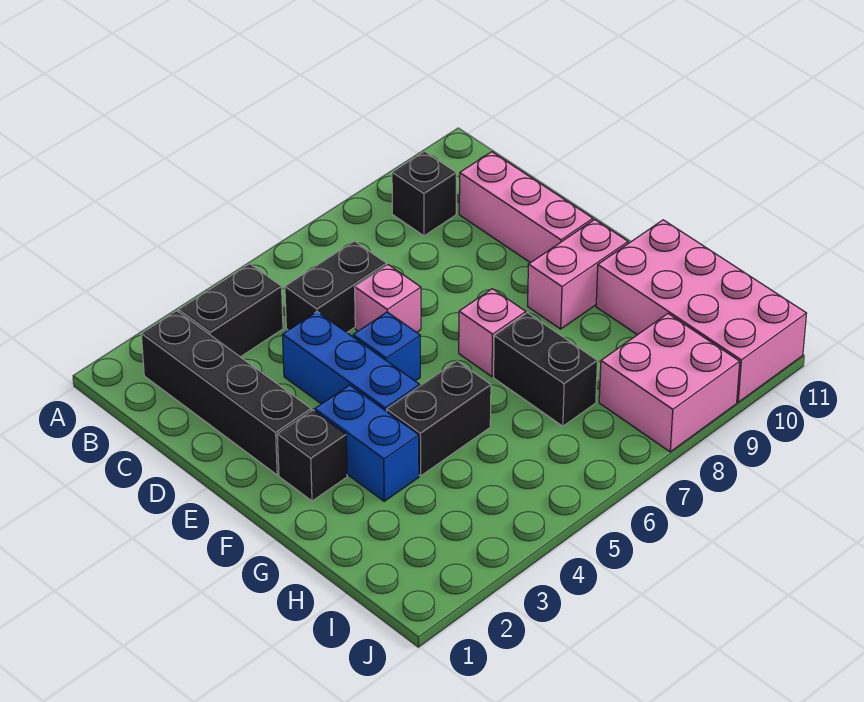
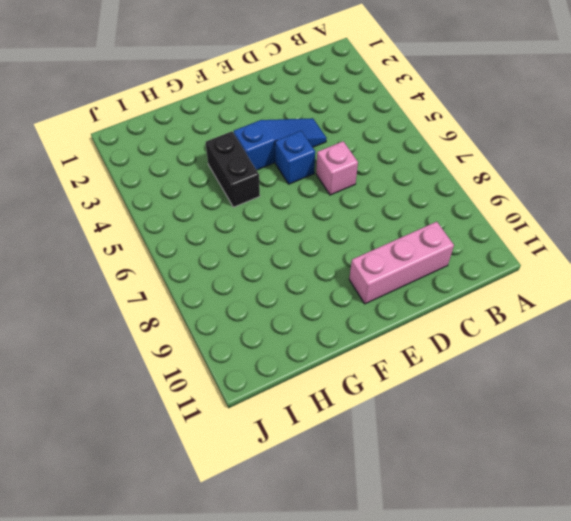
blue 1x3 slope [234,118,327,170] -> blue 1x3 brick [282,312,419,411]
none -> black 1x4 brick [141,311,311,475]
none -> black 1x2 brick [179,264,283,357]
none -> black 1x1 brick [392,151,456,236]

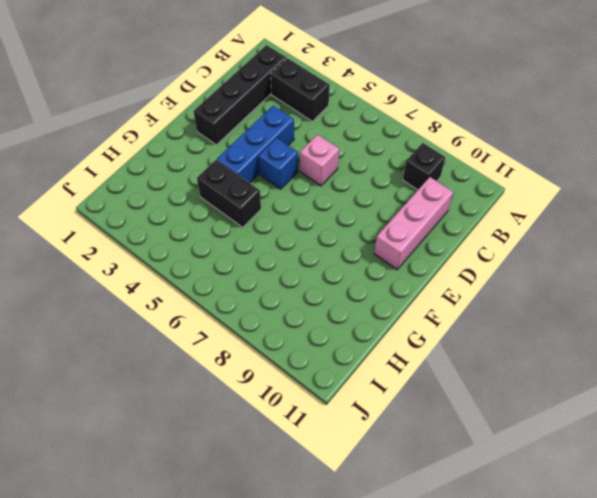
none -> black 1x2 brick [285,241,387,332]
none -> black 1x1 brick [277,410,347,501]
none -> blue 1x2 brick [315,385,419,501]

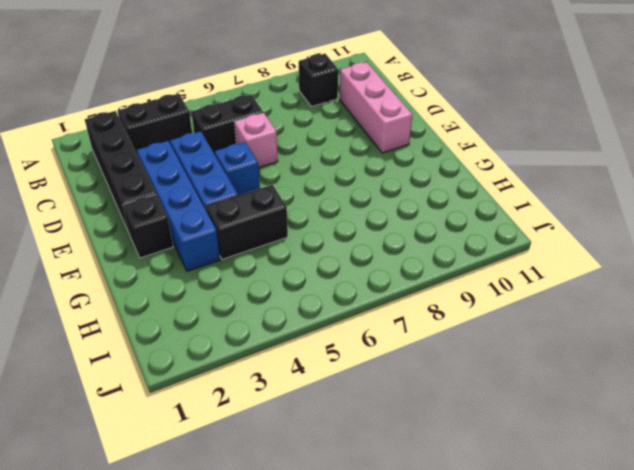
blue 1x4 brick [137,141,220,271] -> blue 1x2 brick [315,385,419,501]
none -> pink 1x1 brick [459,289,526,377]
none -> pink 1x2 brick [528,220,628,329]
none -> black 1x2 brick [494,313,597,426]

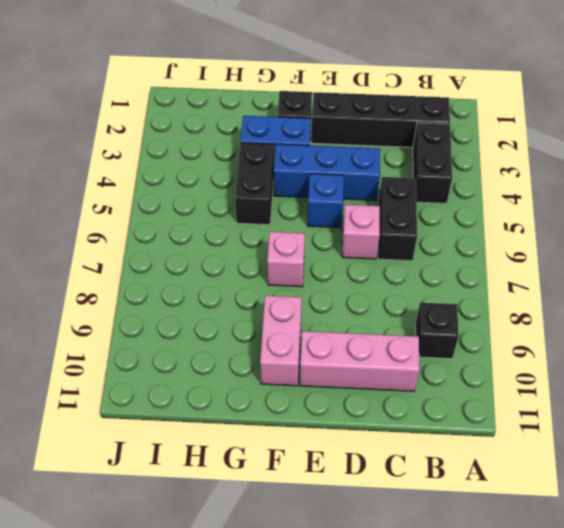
none -> black 1x2 brick [494,313,597,426]
none -> pink 2x4 brick [596,220,807,402]
none -> pink 2x2 brick [599,314,740,452]

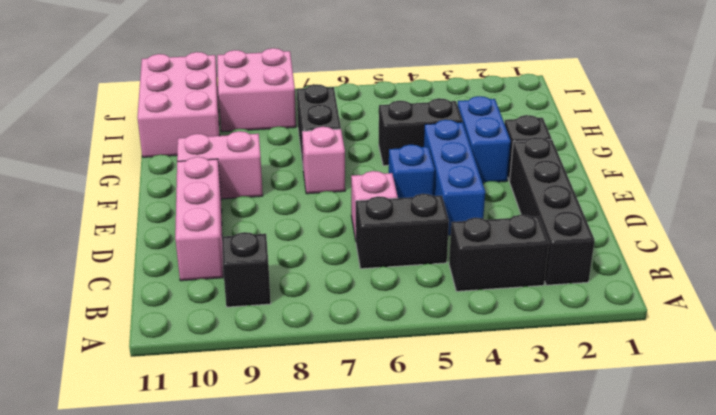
pink 2x3 brick [137,52,220,157] -> pink 2x4 brick [596,220,807,402]

